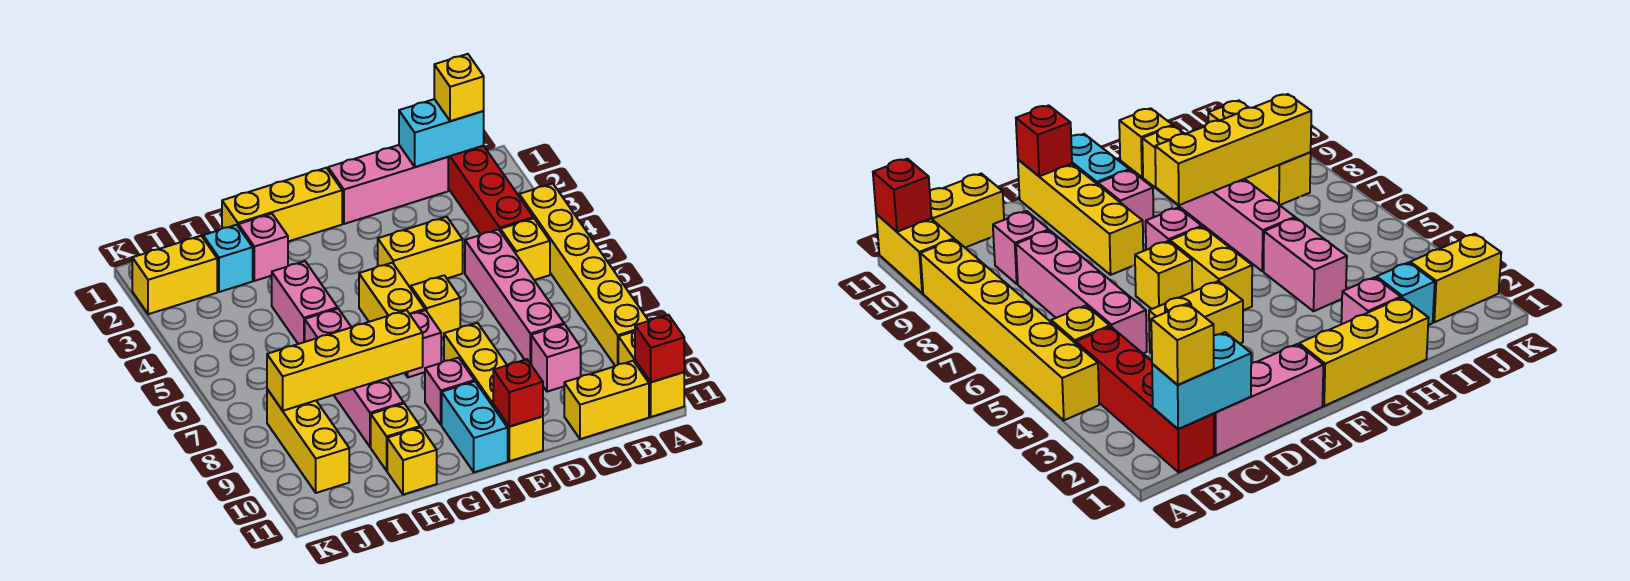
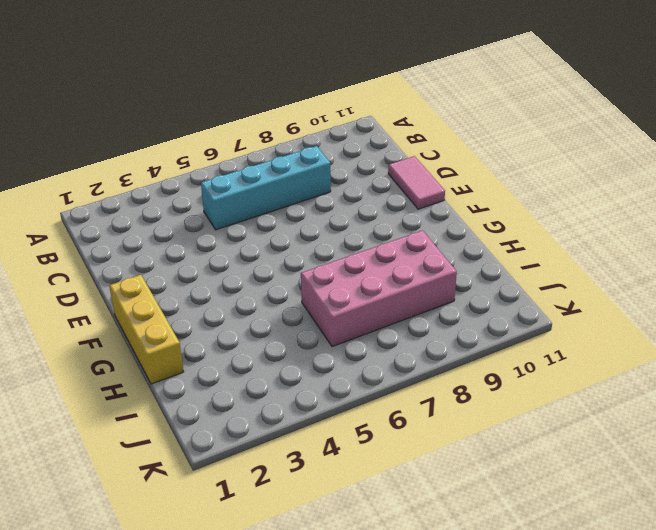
cyan 1x4 brick [201,146,331,230] -> pink 1x4 brick [465,229,564,364]
pink 1x2 tile [388,156,445,209] -> yellow 1x4 brick [444,323,543,461]
pink 2x4 brick [301,230,457,347] -> pink 1x4 brick [305,309,404,447]
none -> yellow 1x6 brick [519,184,648,366]
none -> yellow 1x2 brick [618,331,684,417]
none -> red 1x4 brick [448,146,533,235]

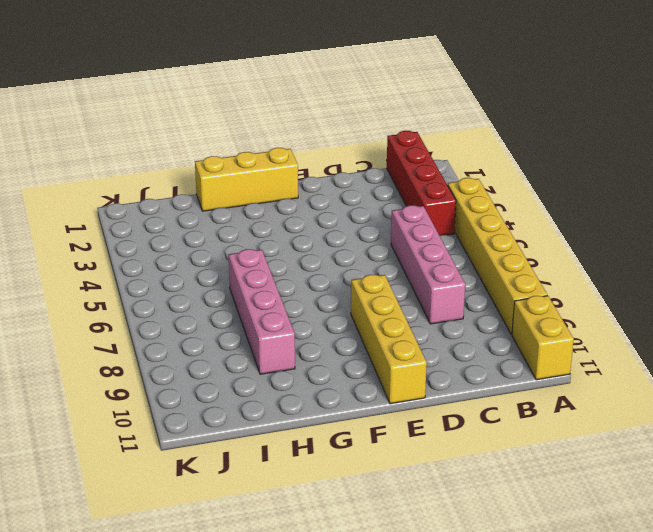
none -> yellow 1x1 brick [500,218,550,280]
none -> yellow 1x2 brick [564,361,649,439]
none -> pink 1x3 brick [328,145,448,224]

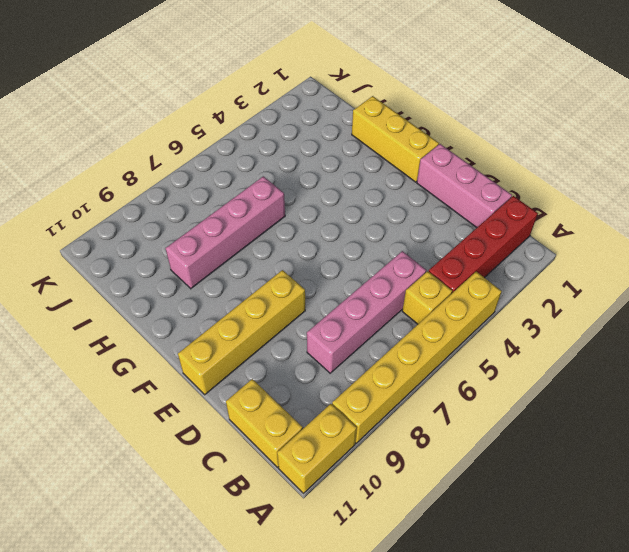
none -> pink 1x1 brick [531,324,581,392]
none -> yellow 1x2 brick [378,217,463,288]
none -> yellow 1x1 brick [411,275,460,338]

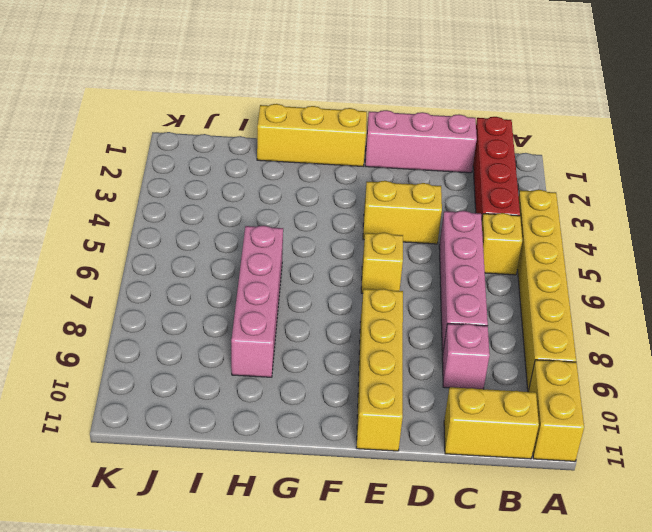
none -> yellow 1x2 brick [359,263,425,322]
none -> pink 1x1 brick [405,310,441,377]
none -> pink 1x1 brick [425,358,474,425]

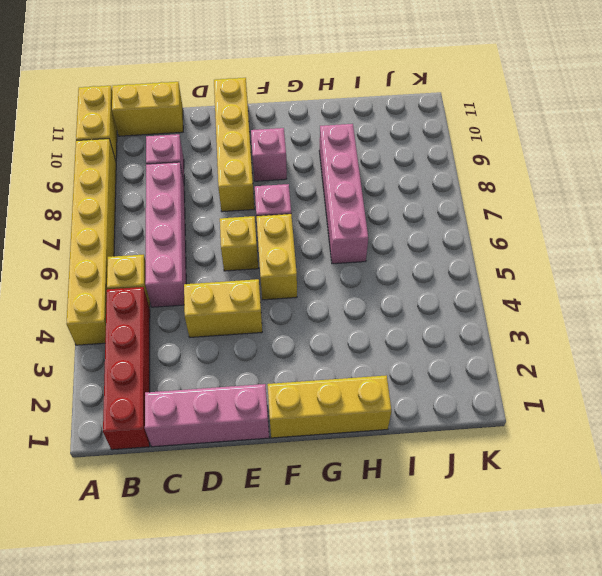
none -> cyan 1x2 brick [442,381,508,472]
none -> pink 1x1 brick [239,214,288,281]
none -> pink 1x2 brick [272,261,338,344]

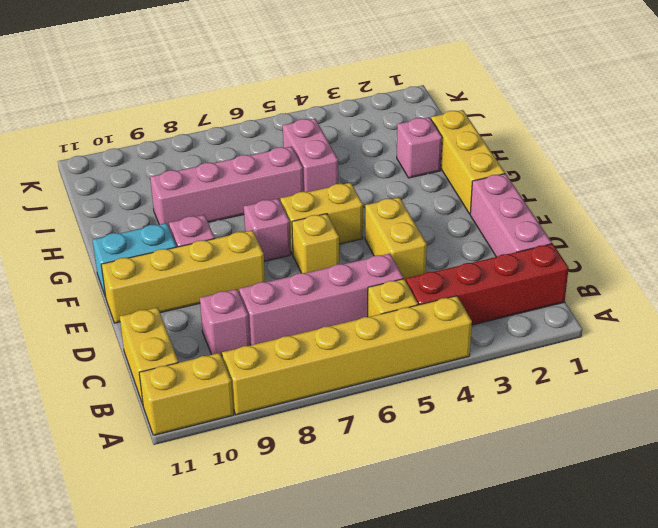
pink 1x2 brick [283,118,338,192] -> pink 1x2 brick turned to [272,261,338,344]
none -> yellow 1x1 brick [371,404,420,471]
none -> yellow 1x1 brick [387,427,437,495]
none -> cyan 1x1 brick [203,225,253,292]

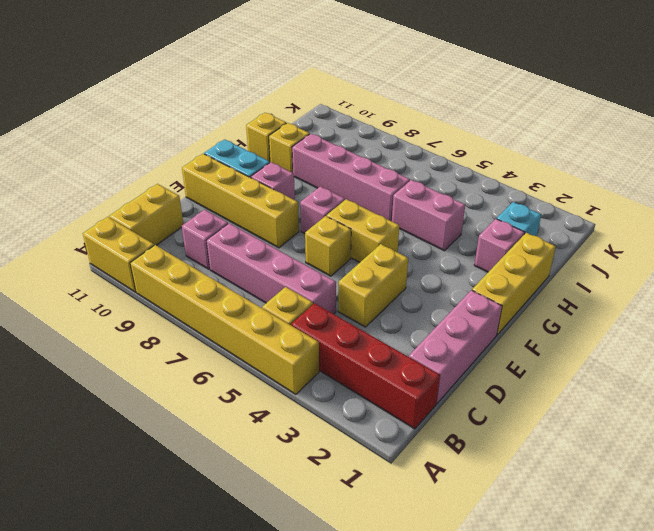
none -> yellow 1x2 brick [132,236,217,314]
none -> yellow 1x3 brick [267,389,349,493]
none -> red 1x1 brick [635,315,684,382]

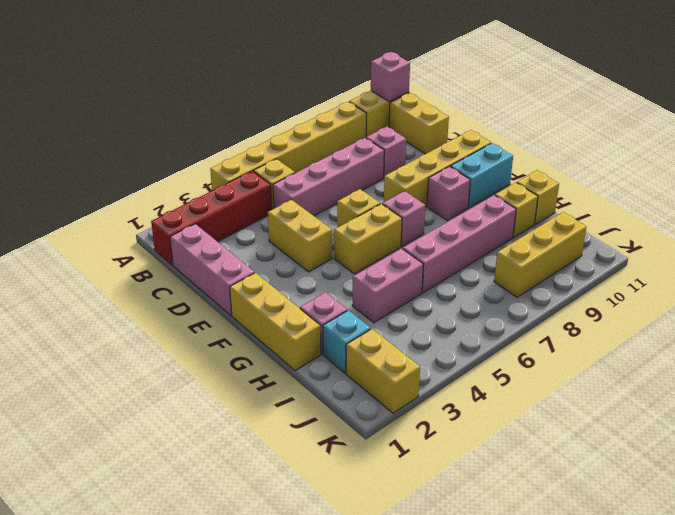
pink 1x1 brick [371,52,410,102] -> red 1x1 brick [635,315,684,382]
none -> cyan 1x2 brick [399,99,484,167]
none -> red 1x1 brick [493,359,543,427]
none -> yellow 1x4 brick [267,310,423,411]

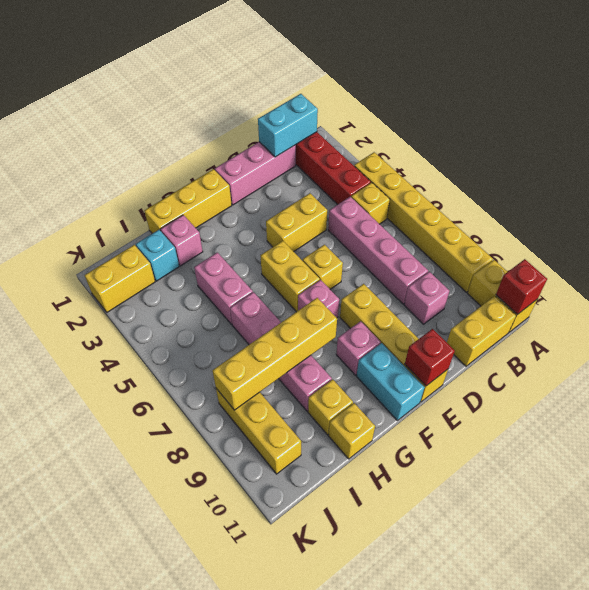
none -> yellow 1x1 brick [434,54,484,121]

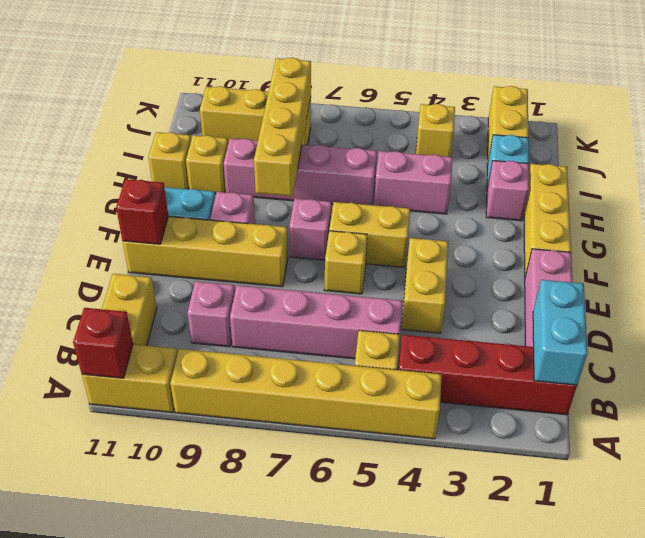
yellow 1x1 brick [416,104,455,157] -> yellow 1x1 brick moved to [434,54,484,121]

